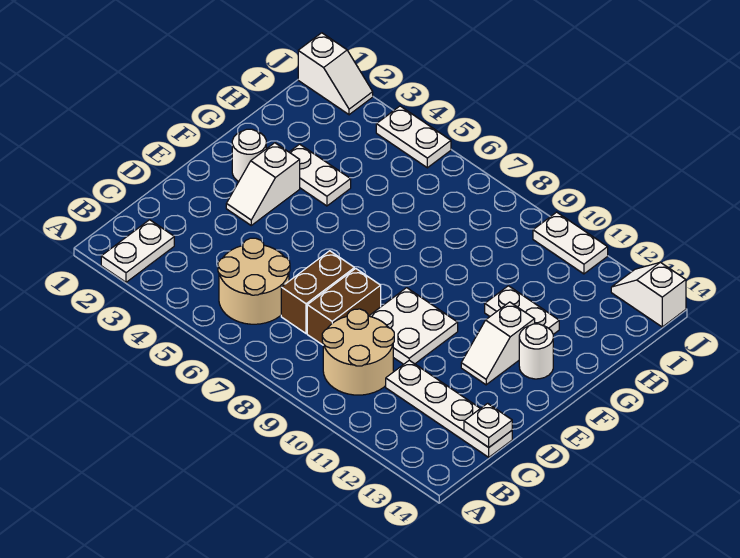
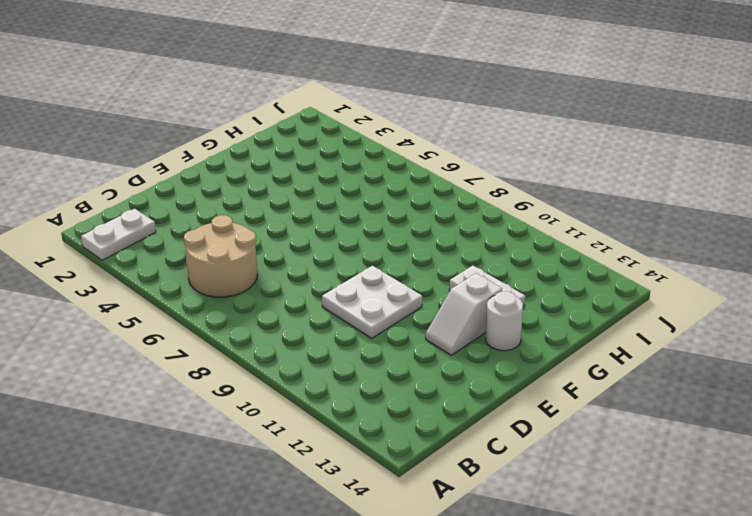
none -> tan 2x2 round brick [322,309,394,395]
none -> brown 1x2 brick [281,251,354,334]
none -> brown 1x2 brick [307,269,381,345]

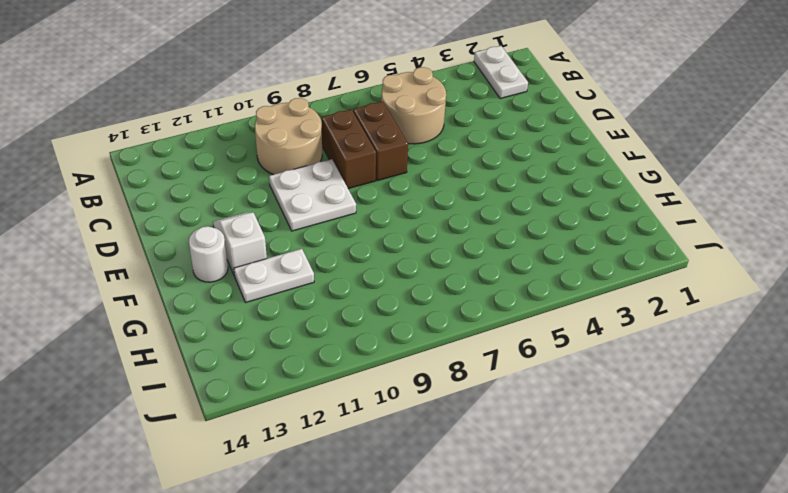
none -> white 1x4 plate [386,360,512,457]
none -> white 1x2 slope [226,143,300,225]
none -> white 1x1 round brick [232,129,266,181]

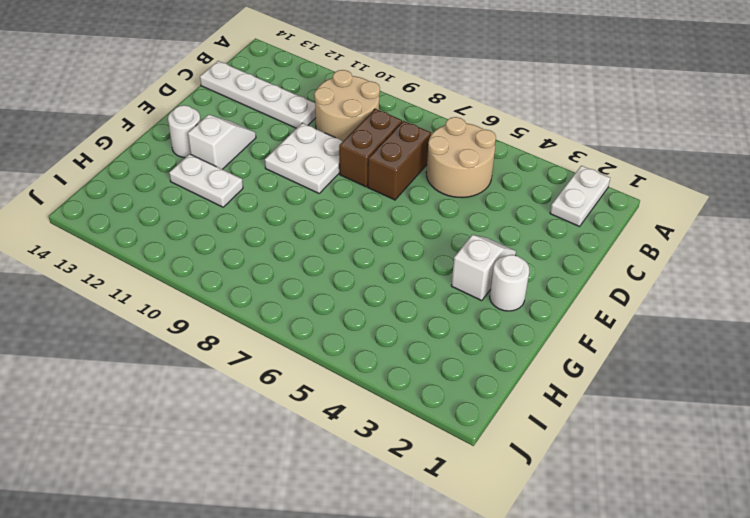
none -> white 1x2 plate [289,144,351,206]
none -> white 1x2 slope [298,33,373,115]
none -> white 1x2 plate [376,106,451,168]

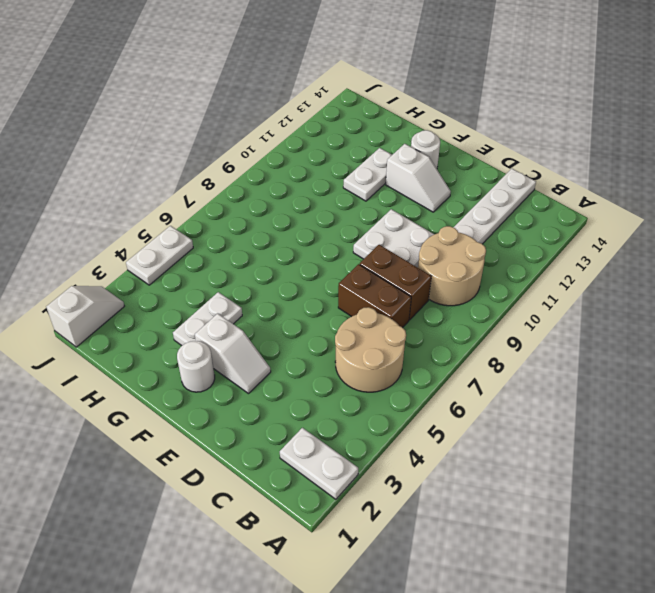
none -> white 1x2 plate [533,212,608,274]
none -> white 1x2 slope [611,262,686,327]
none -> white 1x1 plate [464,403,512,447]

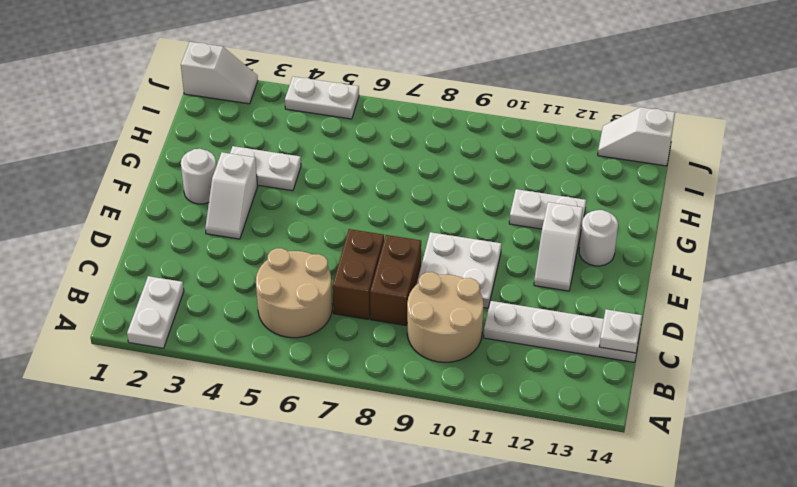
none -> white 1x2 plate [533,212,608,274]

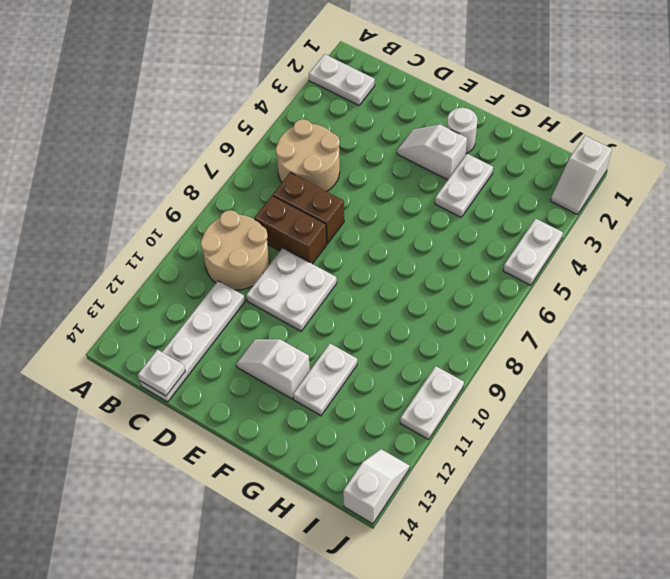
none -> white 1x1 round brick [519,324,553,379]

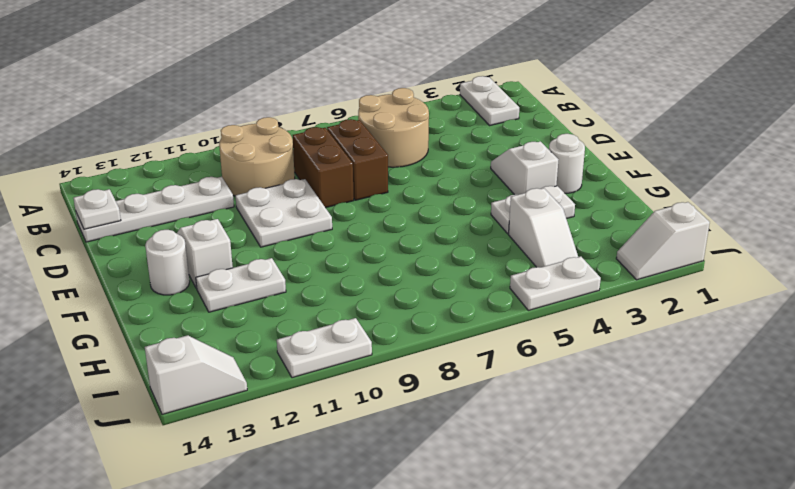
white 1x2 slope [509,188,578,267] -> none

